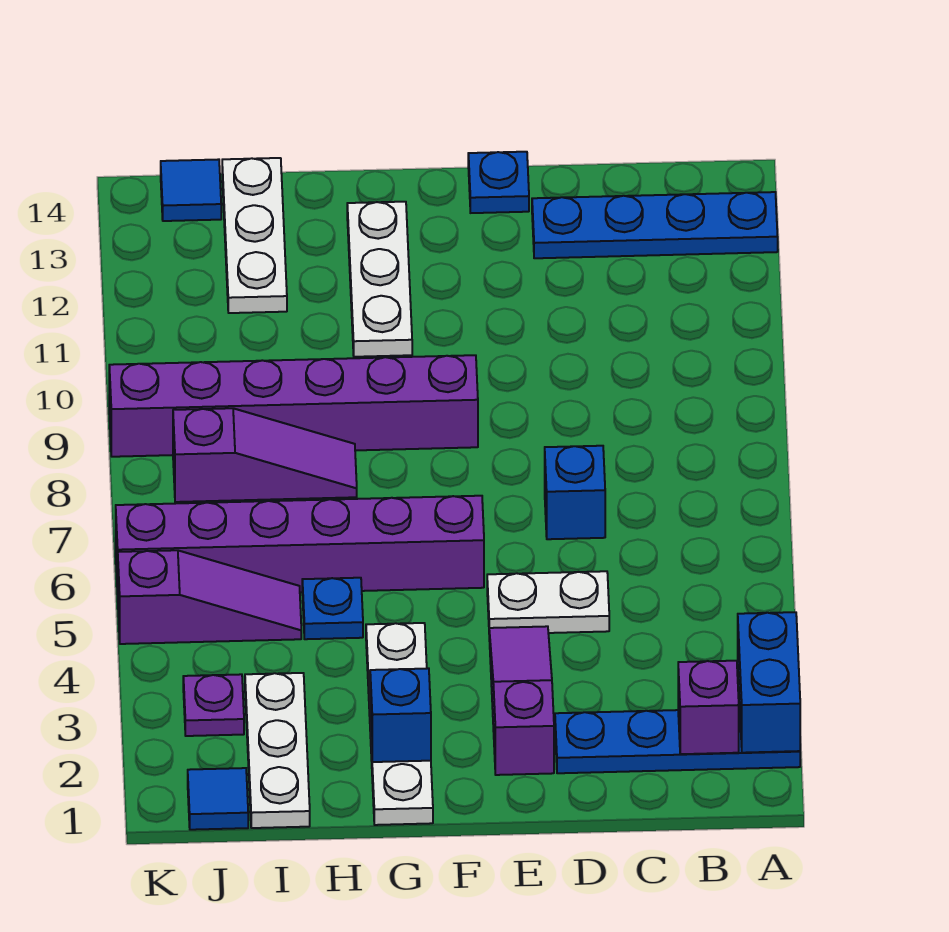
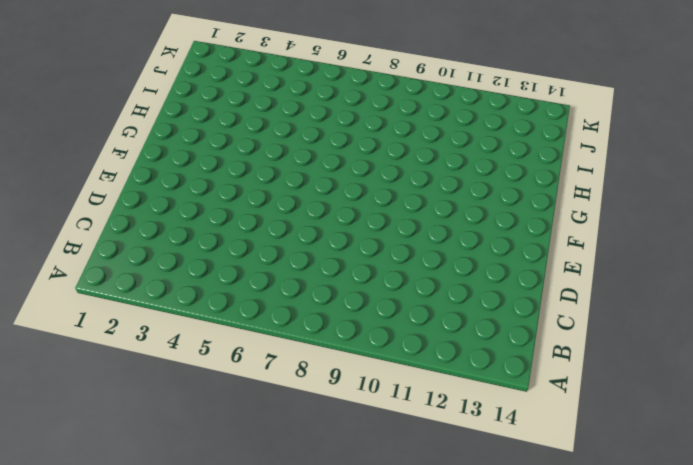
none -> blue 1x4 plate [555,709,800,773]
none -> blue 1x4 plate [532,192,778,258]
none -> white 1x2 plate [487,571,609,633]

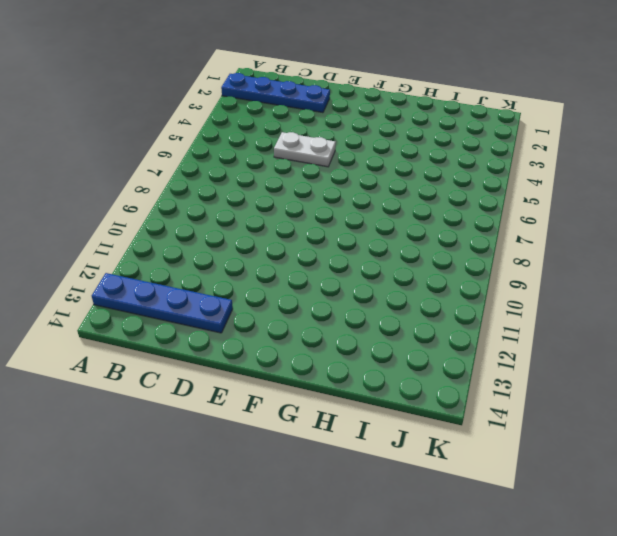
none -> blue 1x1 brick [545,446,605,539]
none -> purple 1x3 slope [489,626,554,775]
none -> blue 1x1 plate [468,152,529,213]

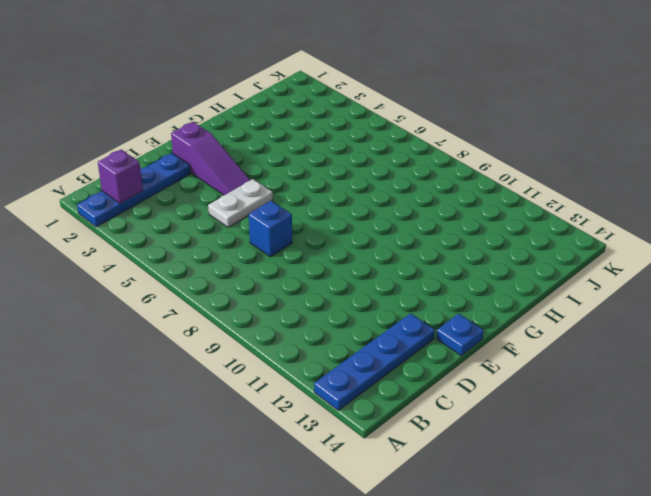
none -> purple 1x6 brick [116,496,484,594]
none -> purple 1x6 brick [109,355,478,457]
none -> white 1x4 plate [366,623,433,825]

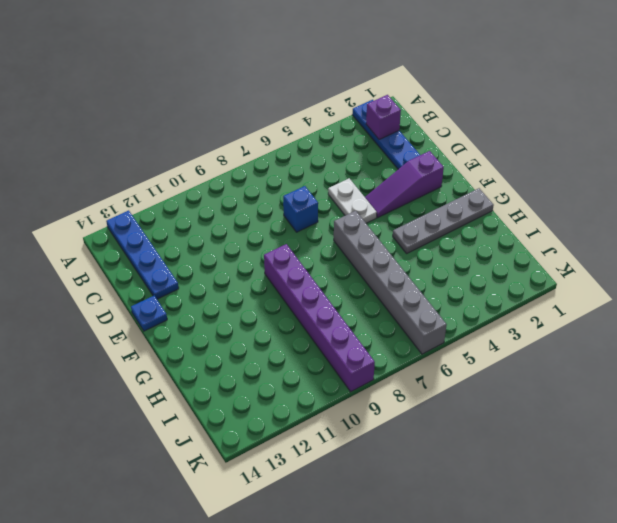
grey 1x6 brick [334,211,447,354] -> purple 1x6 brick [116,496,484,594]
grey 1x4 plate [393,188,494,253] -> white 1x4 plate [366,623,433,825]
none -> white 1x3 plate [347,202,412,357]
none -> blue 1x1 plate [302,578,363,639]
none -> purple 1x3 slope [173,408,357,502]

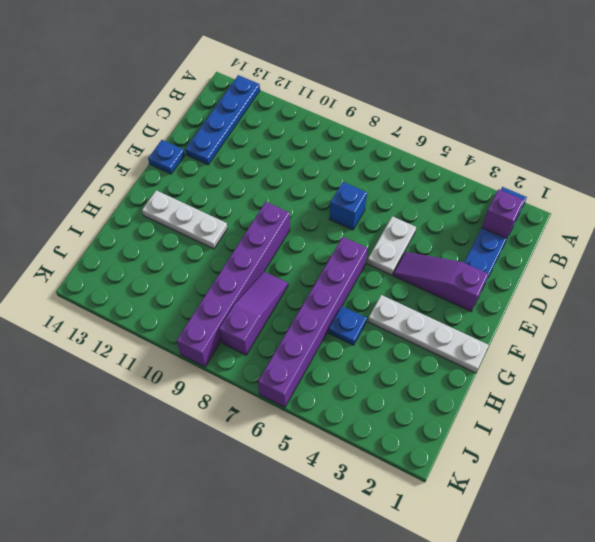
none -> white 1x3 plate [245,673,310,828]
none -> purple 1x3 slope [118,550,301,644]
none -> white 1x3 plate [222,158,287,313]

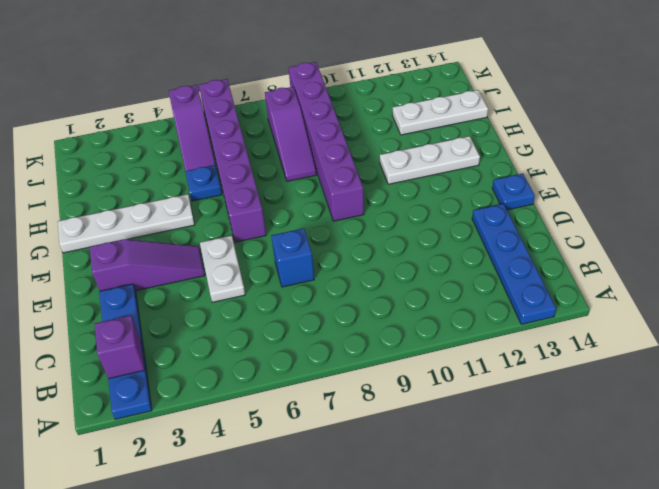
none -> white 1x3 plate [245,673,310,828]
none -> blue 1x1 tile [188,768,248,830]
none -> purple 1x1 plate [183,674,244,736]

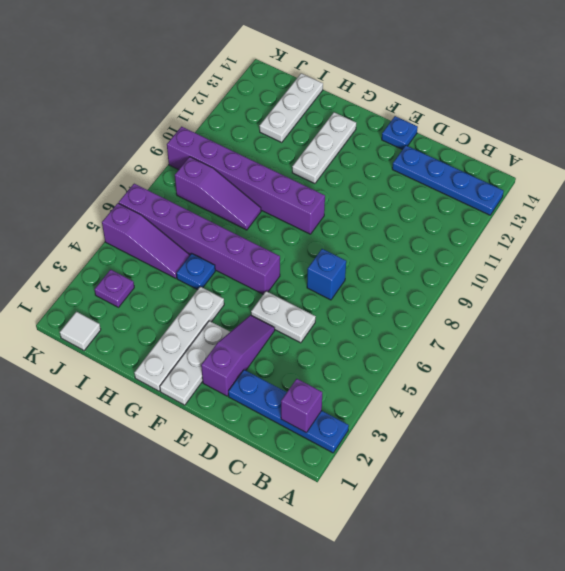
white 1x3 plate [160,321,230,405] -> white 1x3 plate moved to [245,673,310,828]
white 1x1 tile [60,312,101,350] -> blue 1x1 tile [188,768,248,830]
none -> blue 1x1 tile [161,159,221,221]
none -> blue 1x2 brick [738,612,800,753]
none -> blue 1x1 brick [370,668,431,762]

